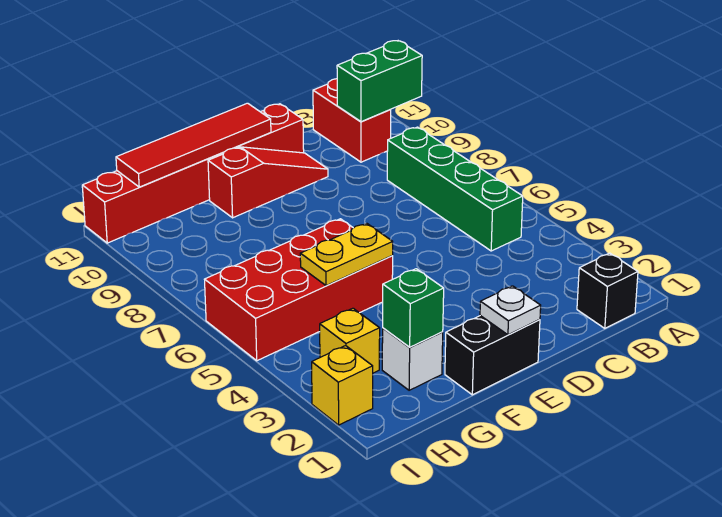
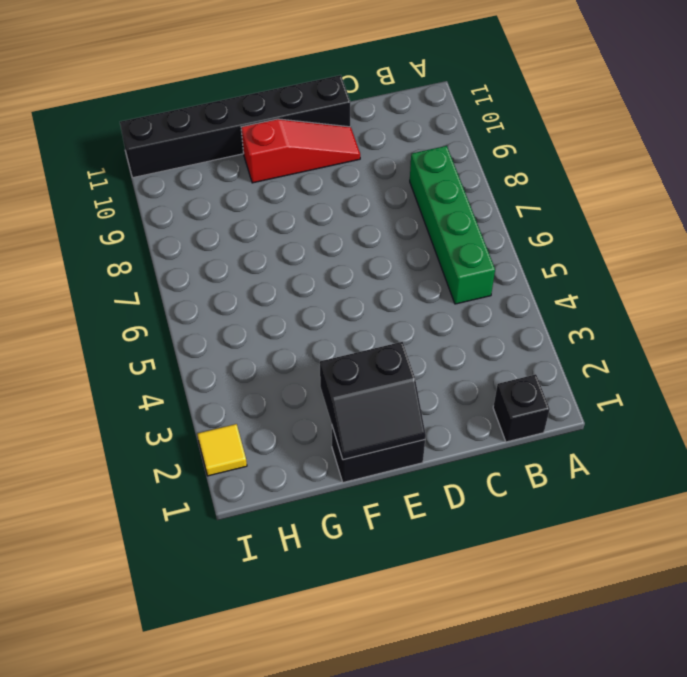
black 1x6 brick [120,75,350,178] -> red 1x6 brick [82,104,304,243]
black 2x2 slope [320,342,426,460] -> white 1x1 plate [480,286,541,335]
yellow 1x1 tile [197,424,247,476] -> yellow 1x1 brick [312,346,373,425]
none -> red 1x2 brick [313,79,391,162]
none -> red 2x4 brick [204,219,393,361]
none -> white 1x1 brick [382,328,443,390]

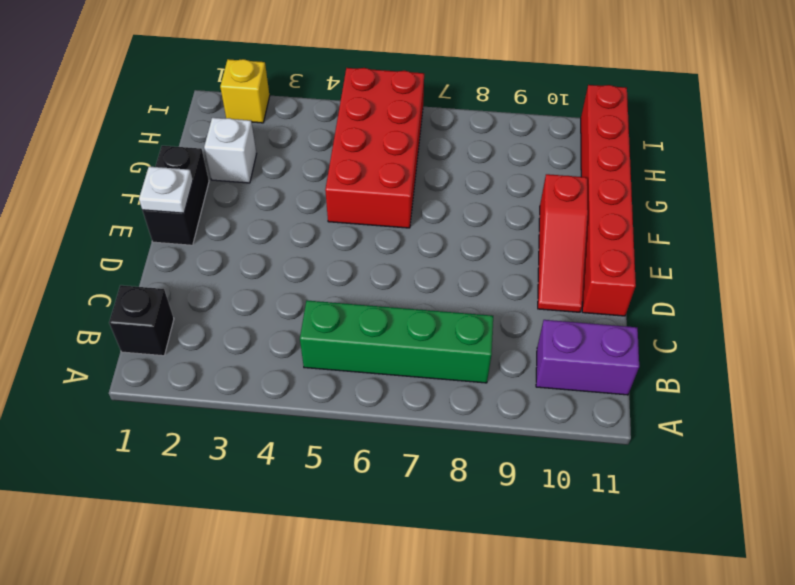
purple 1x2 brick [536,320,639,395] -> red 1x2 brick [313,79,391,162]
none -> yellow 1x1 brick [320,308,380,373]
none -> green 1x2 brick [337,41,422,122]
none -> red 1x4 tile [116,103,271,187]

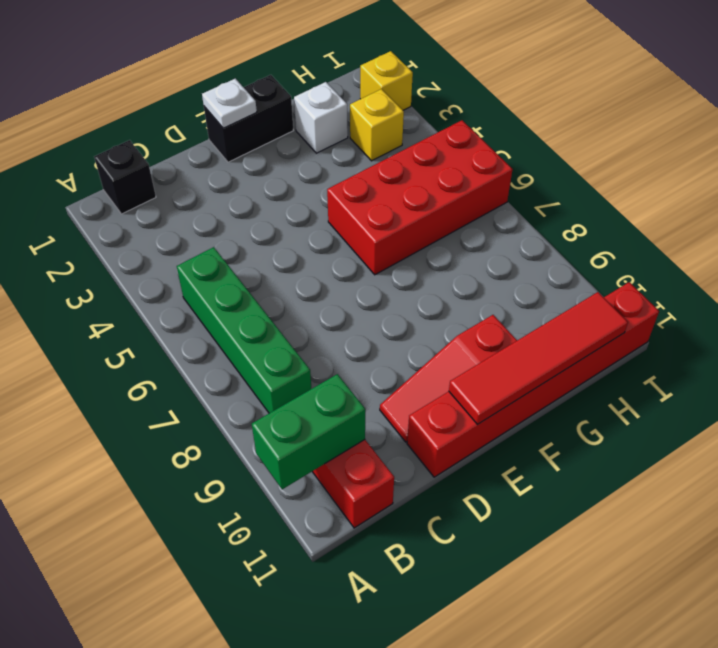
none -> yellow 1x2 plate [300,224,393,286]
none -> green 1x1 brick [383,269,444,347]

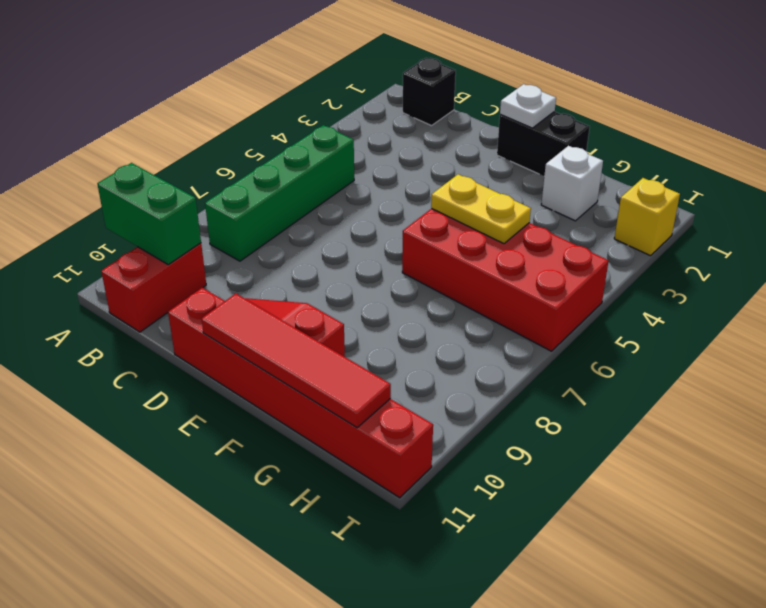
none -> yellow 1x1 brick [320,308,380,373]
none -> green 1x1 brick [383,269,444,347]

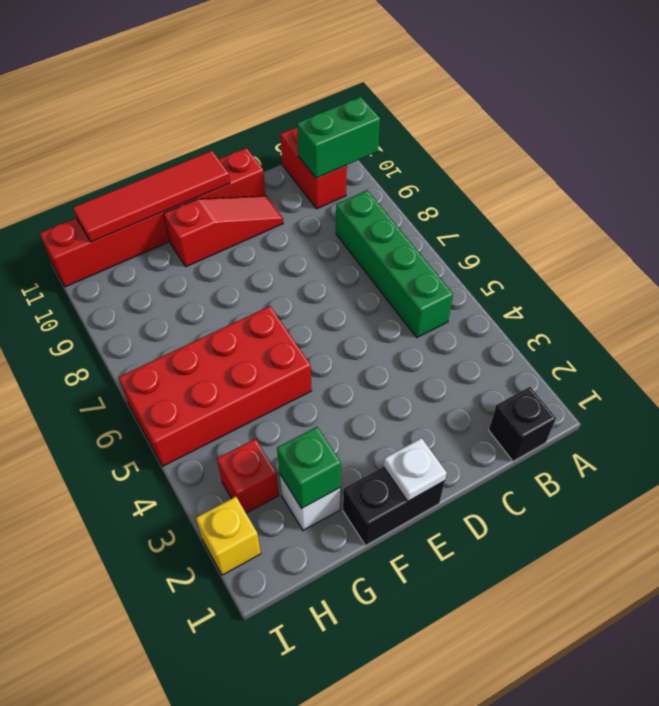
red 1x1 brick [217,439,279,513] -> yellow 1x1 brick [320,308,380,373]
none -> yellow 1x2 plate [300,224,393,286]

